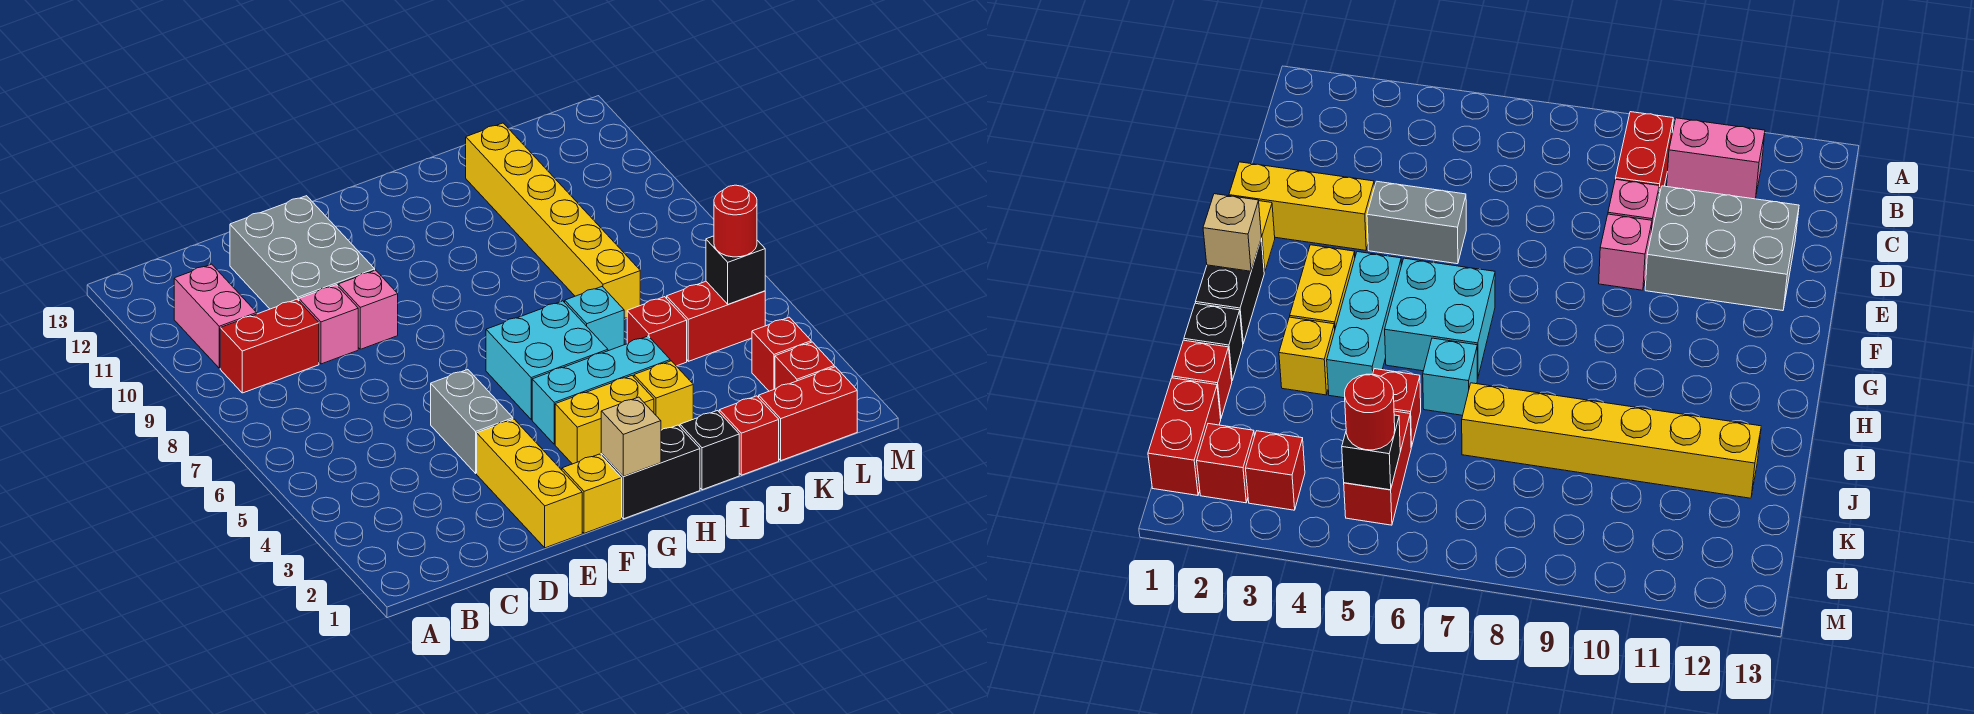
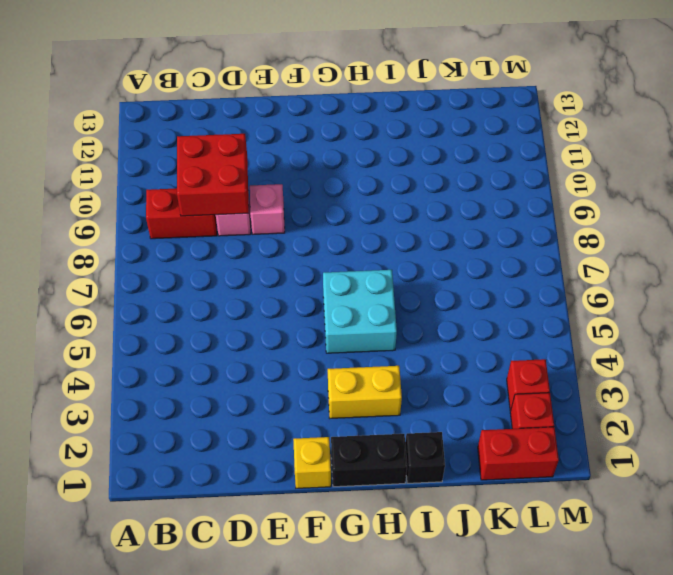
red 2x2 brick [177,134,249,216] -> none
none -> pink 1x2 brick [174,264,257,368]
none -> grey 2x3 brick [230,196,375,309]
none -> yellow 1x3 brick [477,419,582,548]

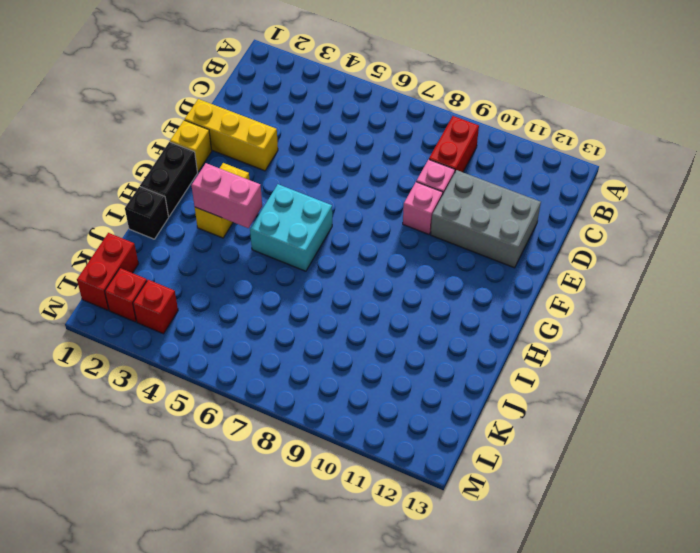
pink 1x2 brick [191,163,262,228] -> pink 1x2 brick moved to [174,264,257,368]
none -> grey 1x2 brick [431,370,513,473]
none -> cyan 1x3 brick [532,336,670,444]
none -> yellow 1x1 brick [634,361,693,430]

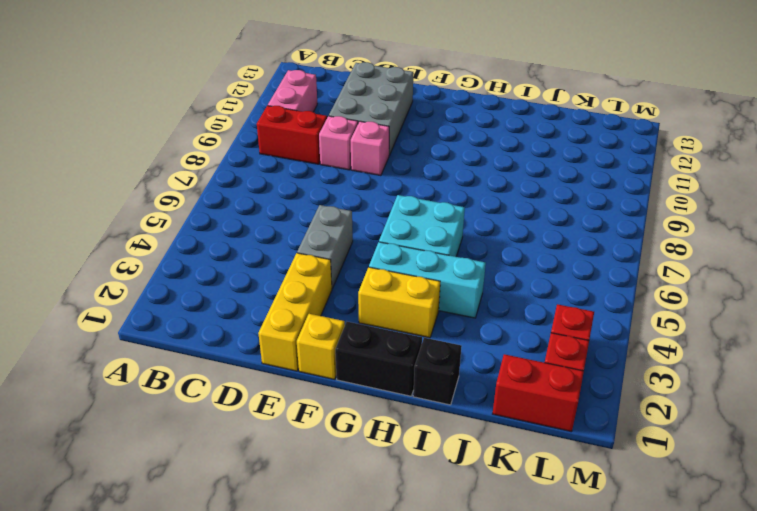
none -> yellow 1x1 brick [634,361,693,430]
none -> cyan 1x1 brick [565,287,624,351]
none -> red 1x1 brick [719,396,779,475]

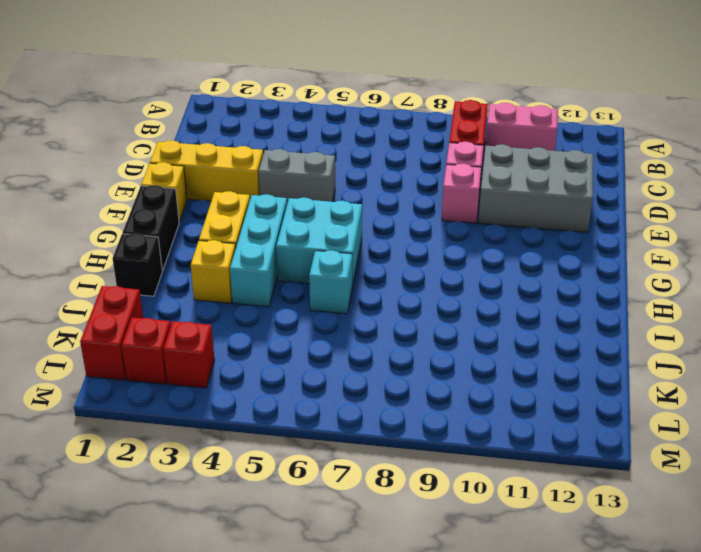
none -> red 1x1 brick [719,396,779,475]
none -> red 1x1 brick [627,297,687,366]
none -> yellow 1x6 brick [466,123,640,319]

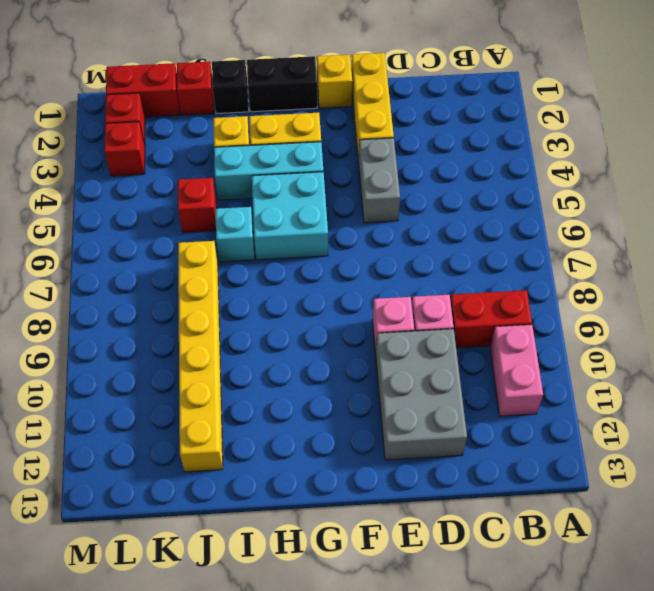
none -> red 1x2 brick [667,281,765,361]
none -> tan 1x1 brick [601,397,661,477]
none -> black 1x1 brick [706,236,765,304]

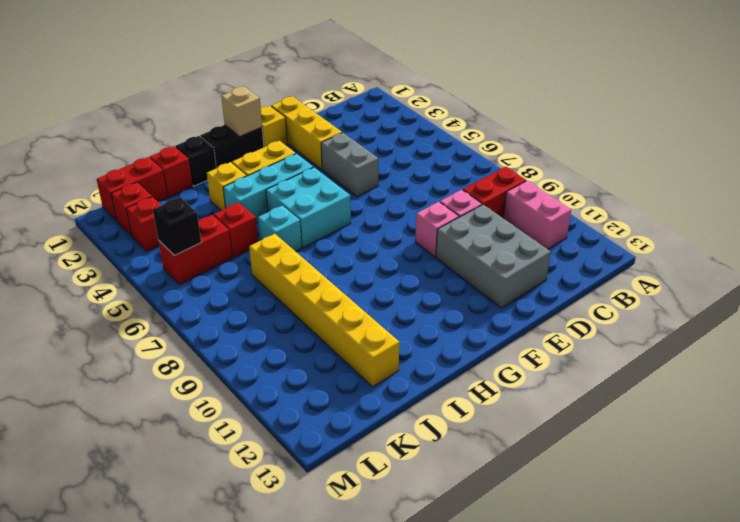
none -> red 1x1 round brick [714,185,757,257]

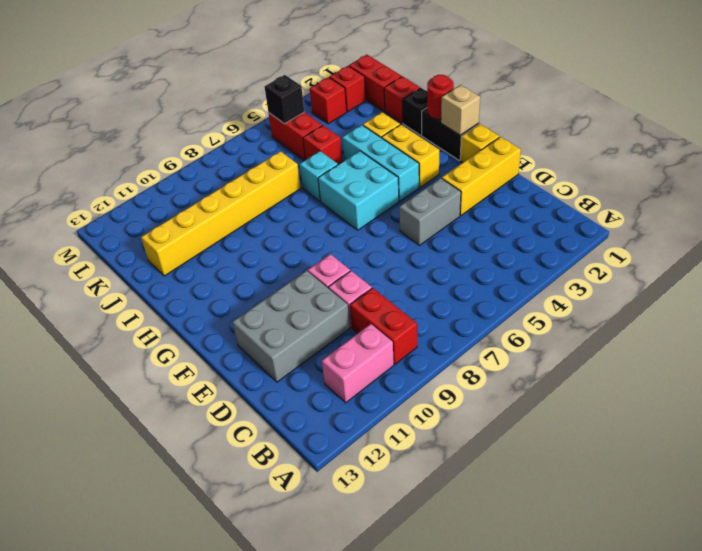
red 1x1 round brick [427,75,454,119] -> red 1x1 round brick moved to [714,185,757,257]

